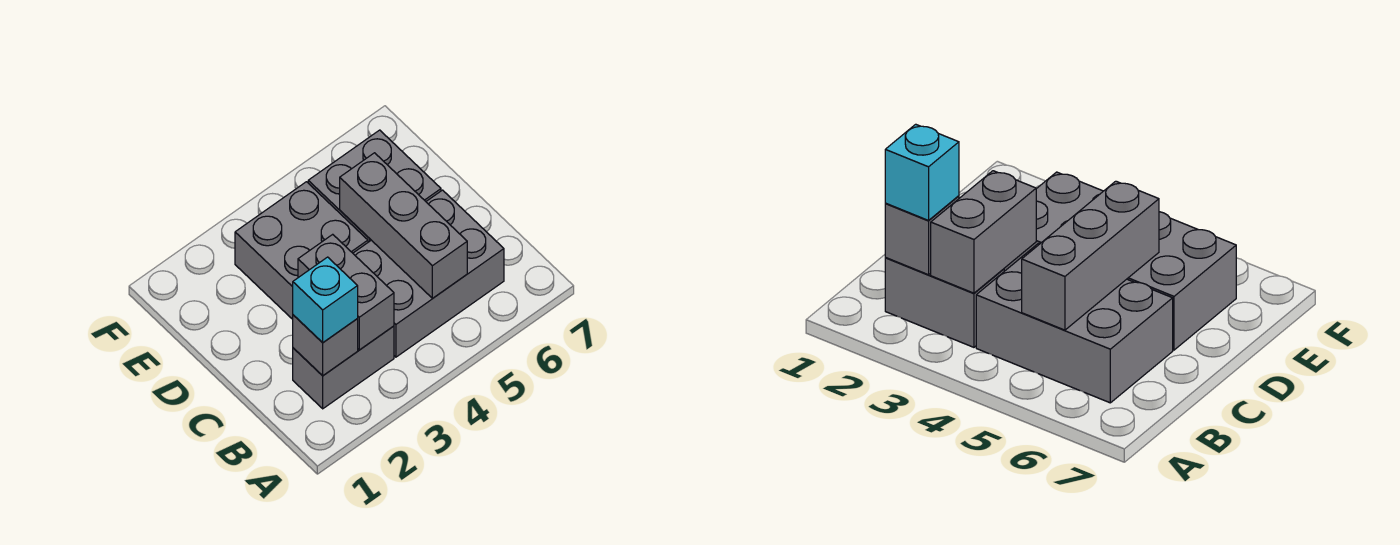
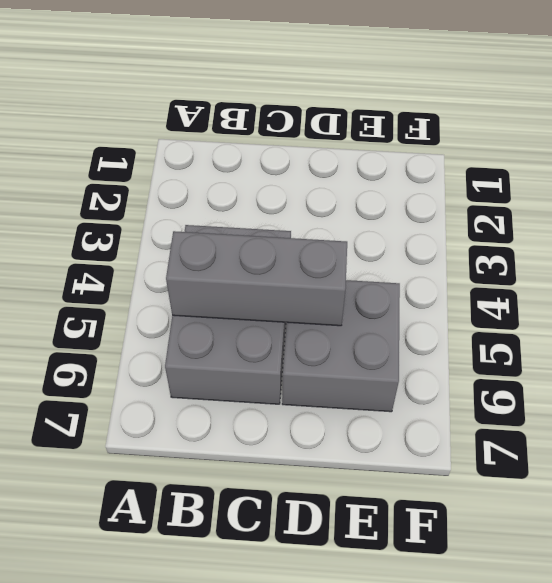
none -> grey 1x2 brick [293,326,394,409]
none -> grey 2x2 brick [235,182,368,319]

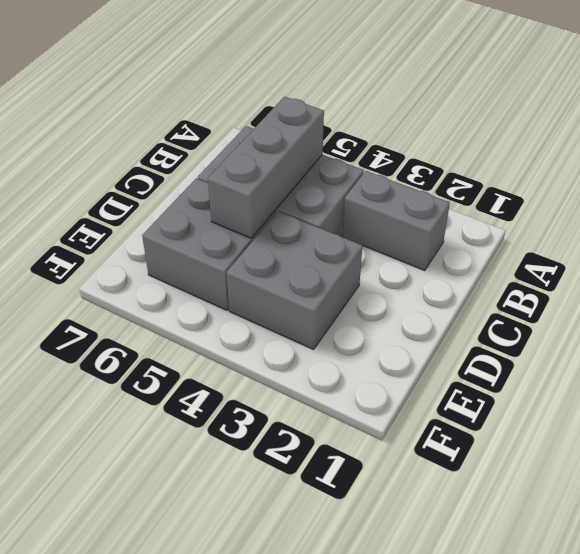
none -> grey 1x1 brick [293,315,358,376]
none -> grey 1x2 brick [298,234,394,350]

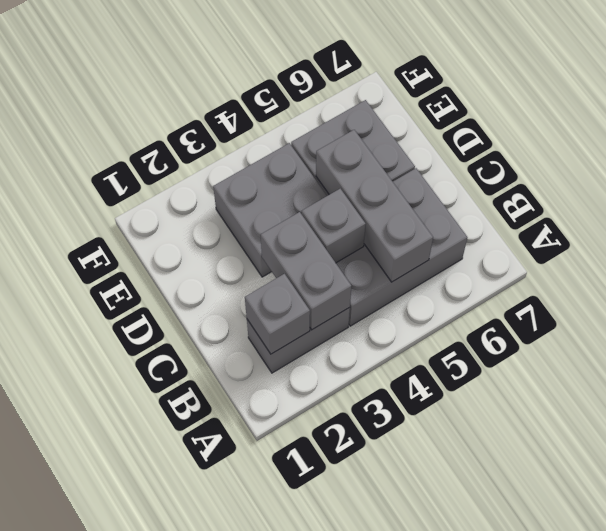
grey 1x1 brick [302,189,366,263] -> none
none -> cyan 1x1 brick [293,257,358,343]

